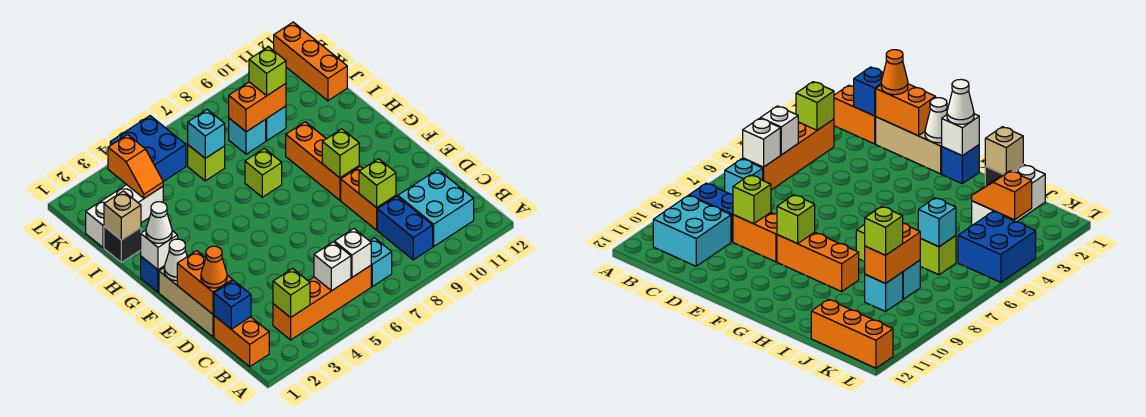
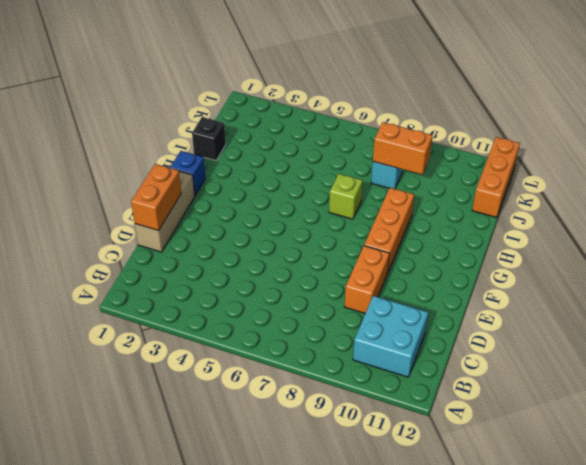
none -> orange 1x2 brick [214,316,269,367]
none -> orange 1x4 brick [273,266,371,340]
none -> cyan 1x1 brick [370,238,392,287]
none -> blue 1x2 brick [377,196,433,260]

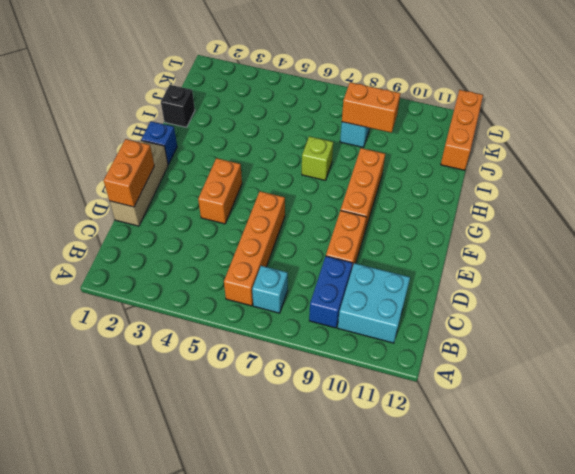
orange 1x4 brick [224,191,285,306] -> orange 1x4 brick turned to [273,266,371,340]
orange 1x2 brick [198,158,242,224] -> orange 1x2 brick moved to [214,316,269,367]
none -> white 1x3 brick [86,185,163,248]
none -> lime 1x1 brick [188,145,225,181]
none -> cyan 1x1 brick [266,106,286,141]
none -> blue 2x2 brick [110,116,186,182]

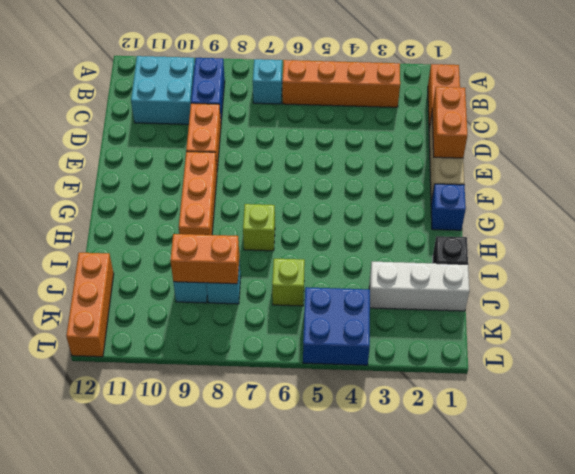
none -> lime 1x1 brick [273,269,310,318]
none -> white 1x1 brick [314,242,351,291]
none -> white 1x1 brick [334,229,371,277]
none -> blue 1x1 brick [214,280,251,329]

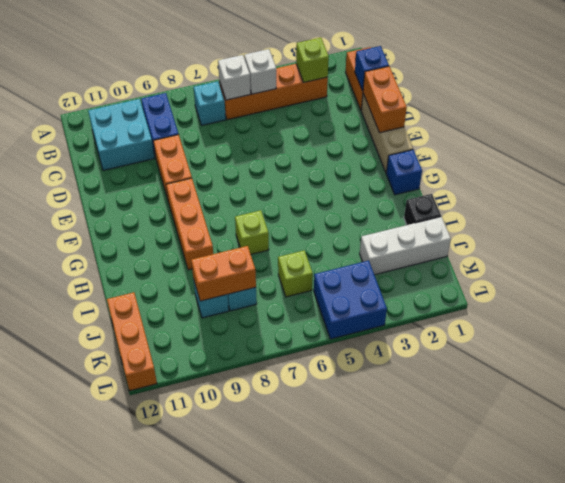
none -> lime 1x1 brick [359,159,396,208]
none -> white 1x1 cone [164,239,187,281]
none -> lime 1x1 brick [322,129,359,178]
none -> white 1x1 brick [141,230,178,270]

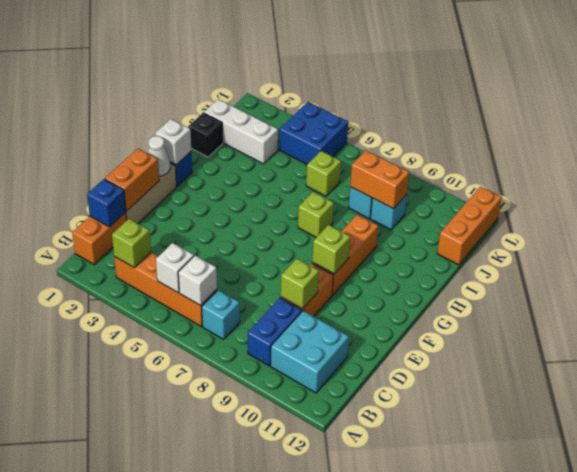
none -> tan 1x1 brick [104,191,141,240]
none -> orange 1x2 slope [108,135,163,198]
none -> cyan 1x1 brick [188,109,225,158]
none -> orange 1x1 cone [201,246,227,288]

